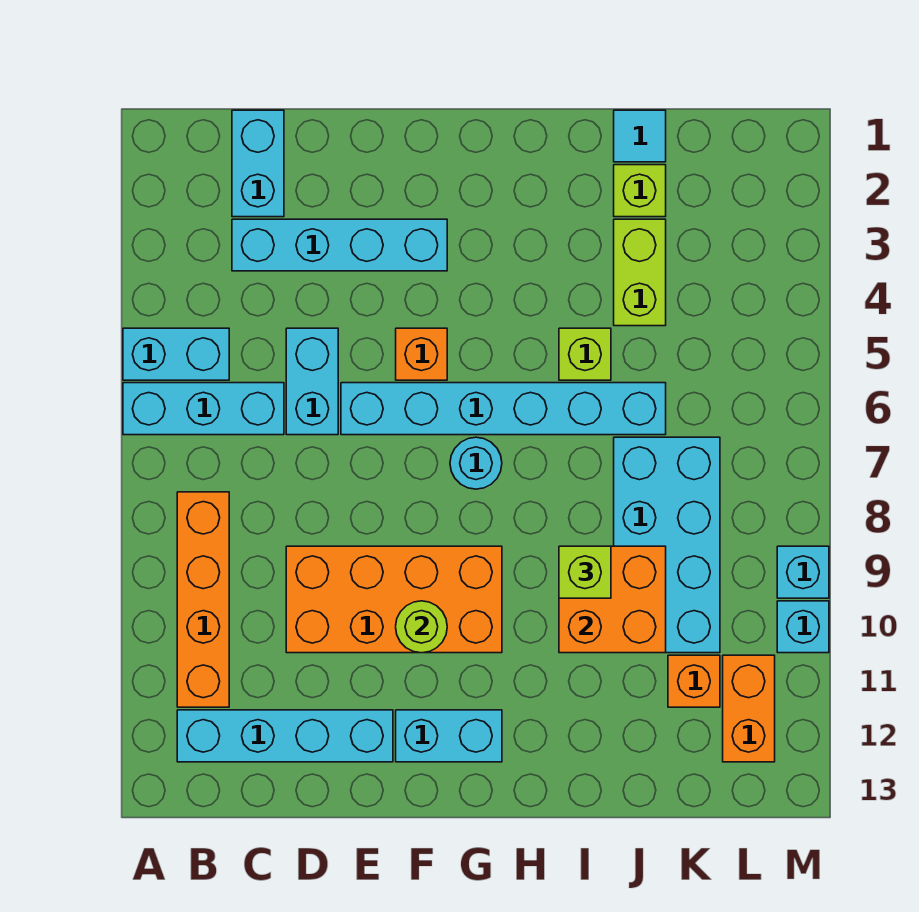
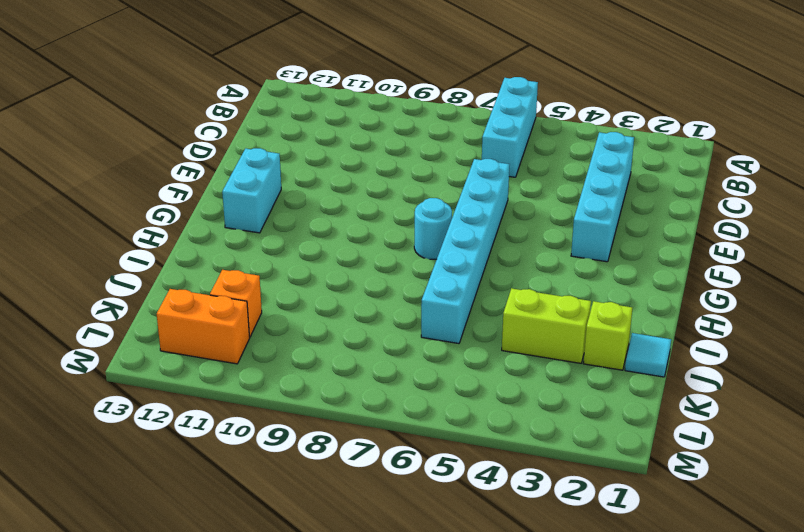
none -> cyan 1x2 brick [123,328,229,380]
none -> orange 1x4 brick [177,492,229,707]
none -> cyan 1x4 brick [177,710,393,762]

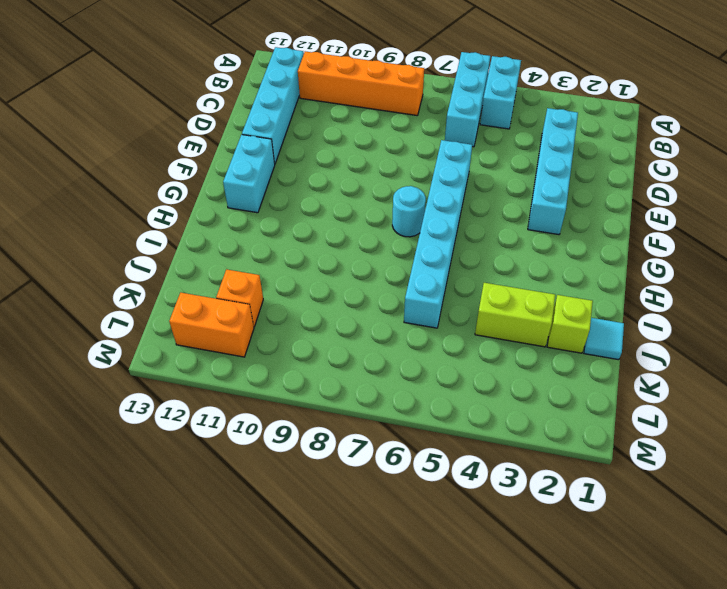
none -> cyan 1x2 brick [232,110,284,217]
none -> cyan 1x2 brick [286,328,338,435]
none -> orange 2x4 brick [286,546,502,653]

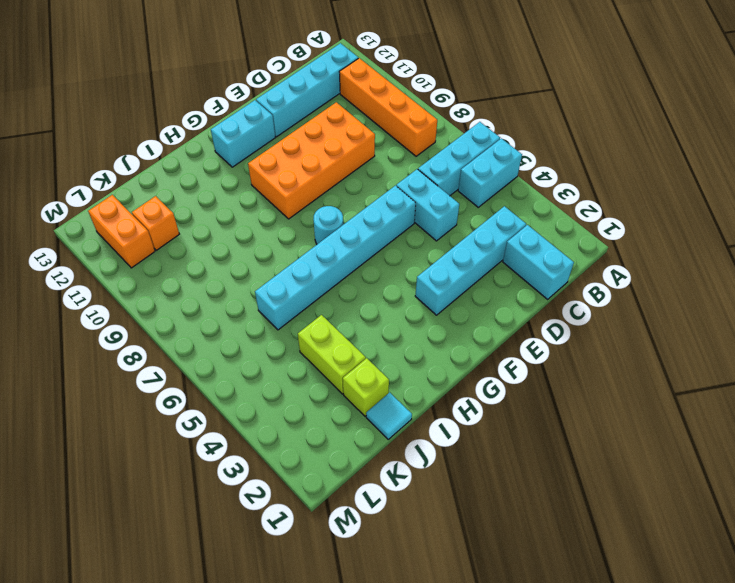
none -> orange 1x1 brick [396,328,447,380]
none -> lime 1x1 brick [559,328,611,380]
none -> cyan 2x4 brick [614,437,720,653]

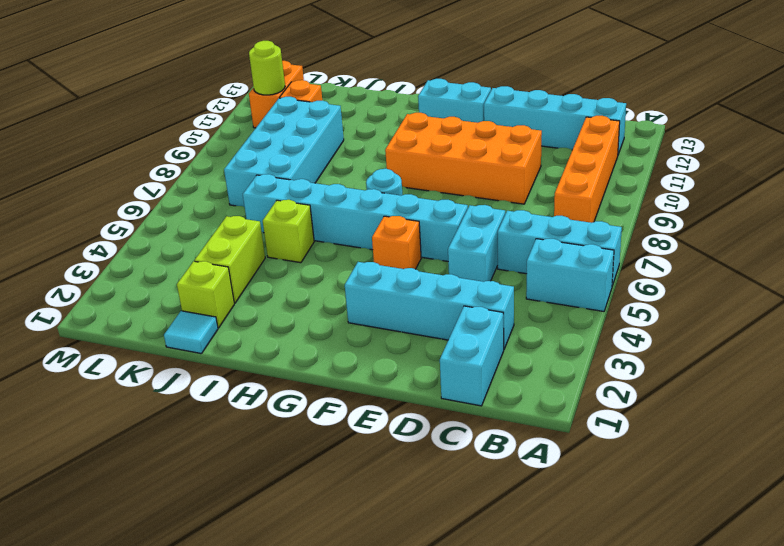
lime 1x1 round brick [249,41,285,95] -> lime 1x1 round brick moved to [396,601,447,653]
none -> cyan 1x1 brick [777,546,829,598]
none -> cyan 1x1 brick [777,601,829,653]
none -> orange 2x2 brick [559,546,666,653]

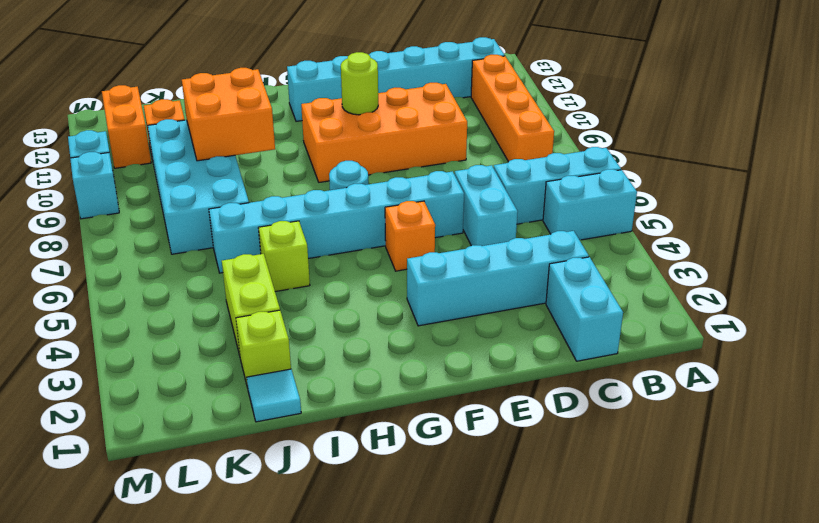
none -> lime 1x1 brick [559,546,611,598]

